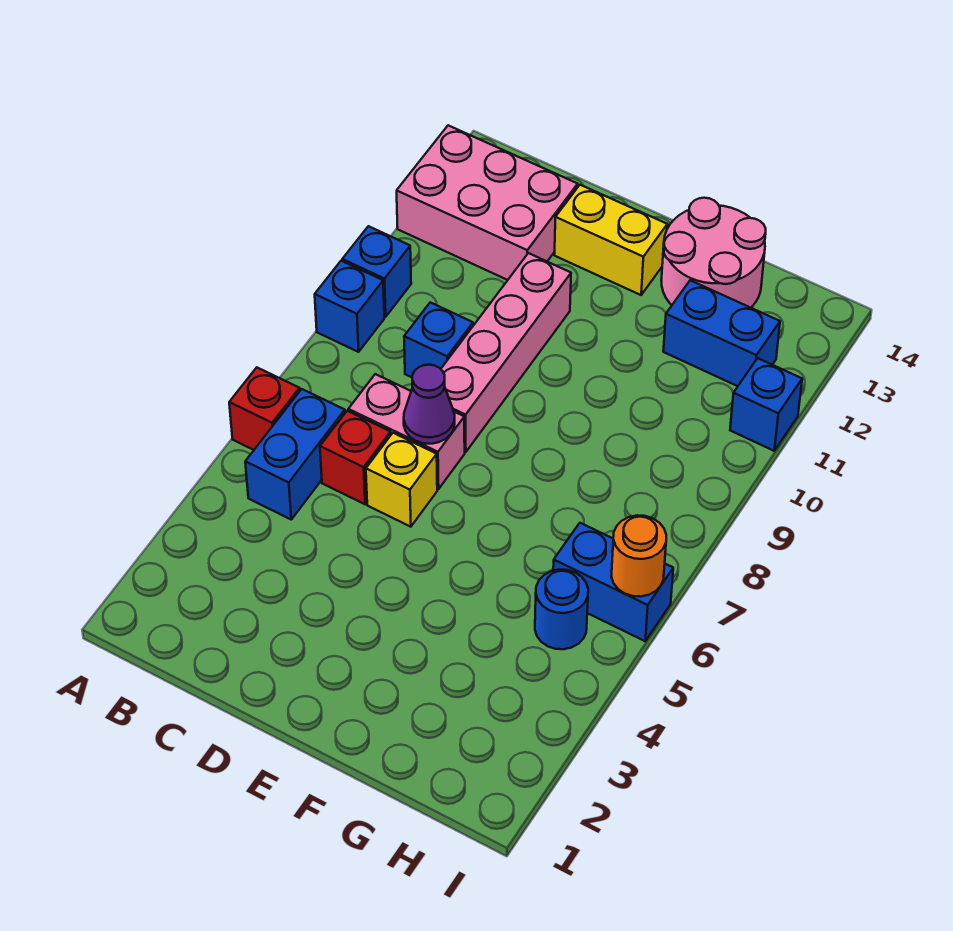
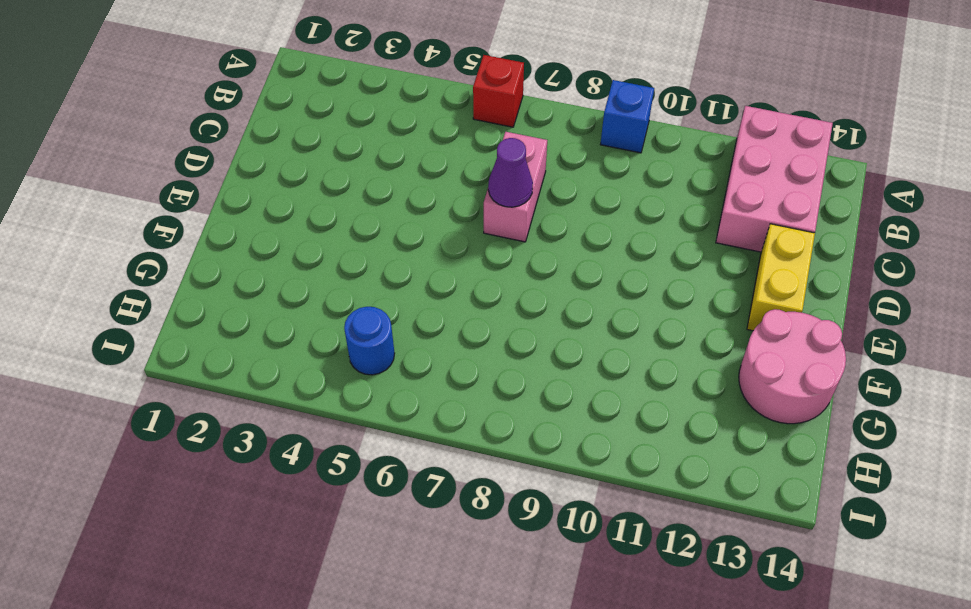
none -> blue 1x1 brick [342,226,411,317]
none -> blue 1x2 brick [245,389,345,519]
none -> red 1x1 brick [320,411,391,504]

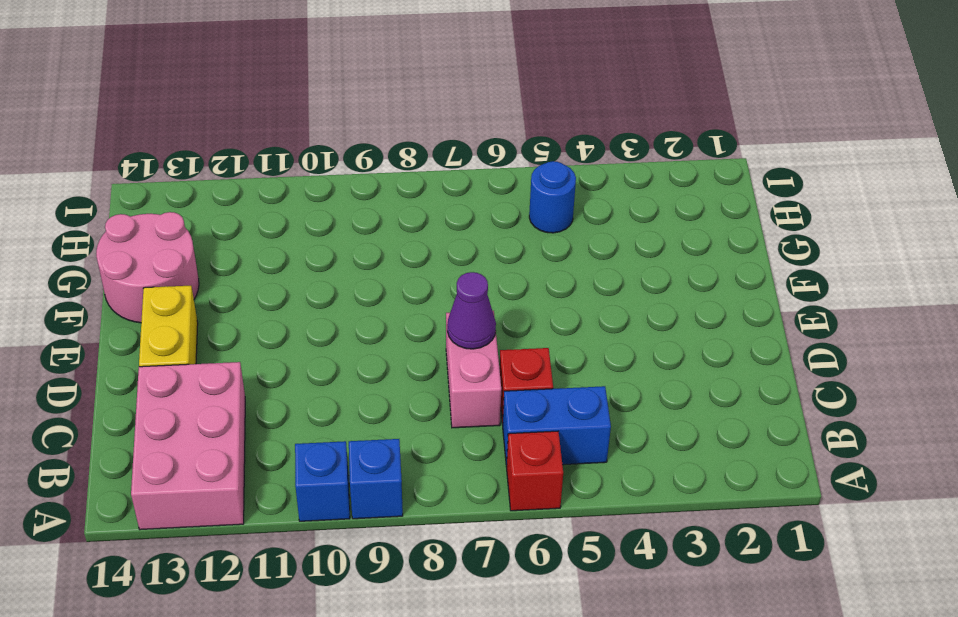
none -> blue 1x1 brick [404,302,473,377]
none -> yellow 1x1 brick [366,433,437,527]
none -> pink 1x4 brick [441,253,571,452]

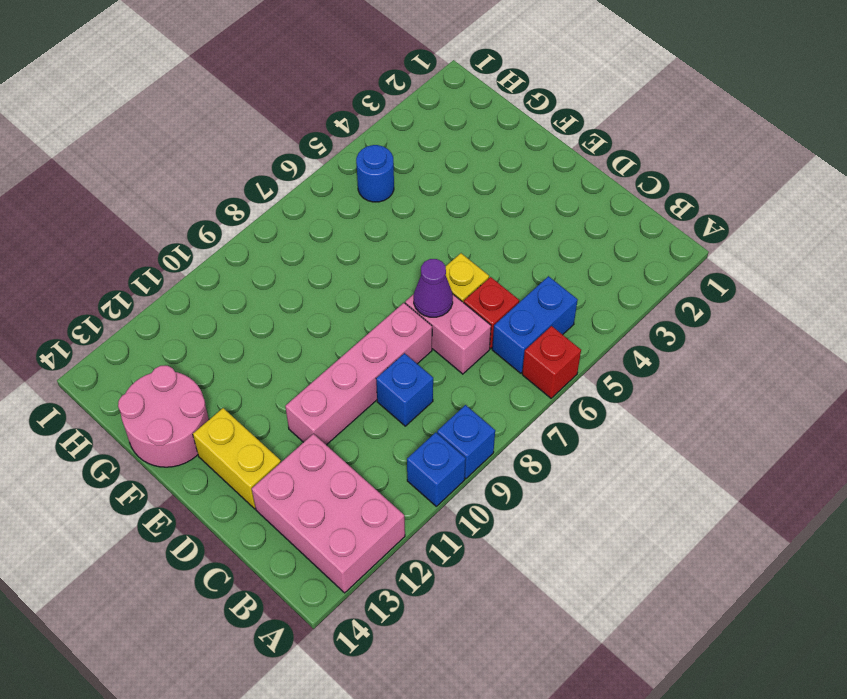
none -> blue 1x2 brick [663,280,780,386]
none -> blue 1x2 brick [553,523,673,641]
none -> blue 1x1 brick [730,358,802,451]

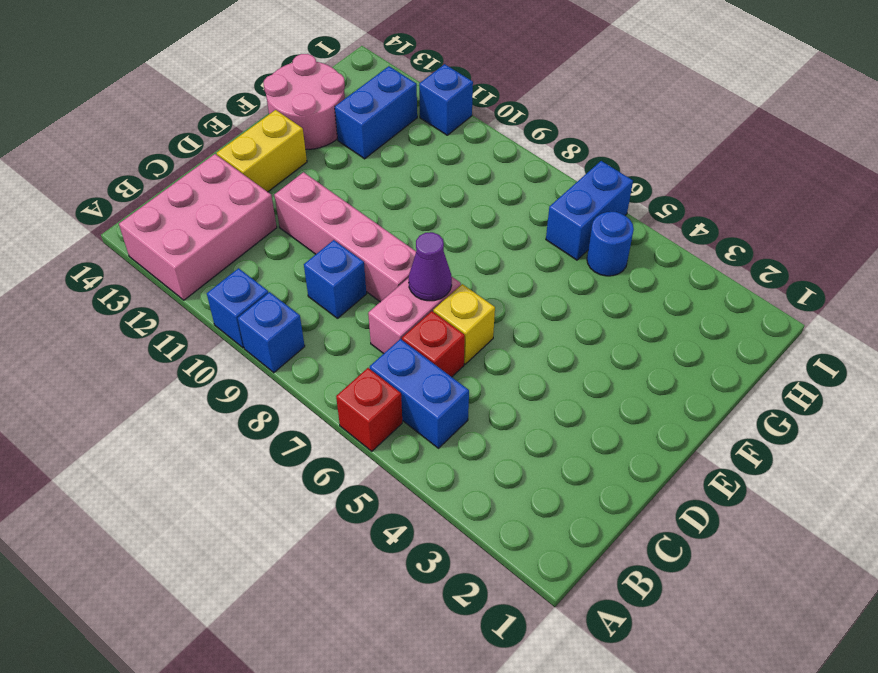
none -> orange 1x1 round brick [611,515,666,597]

